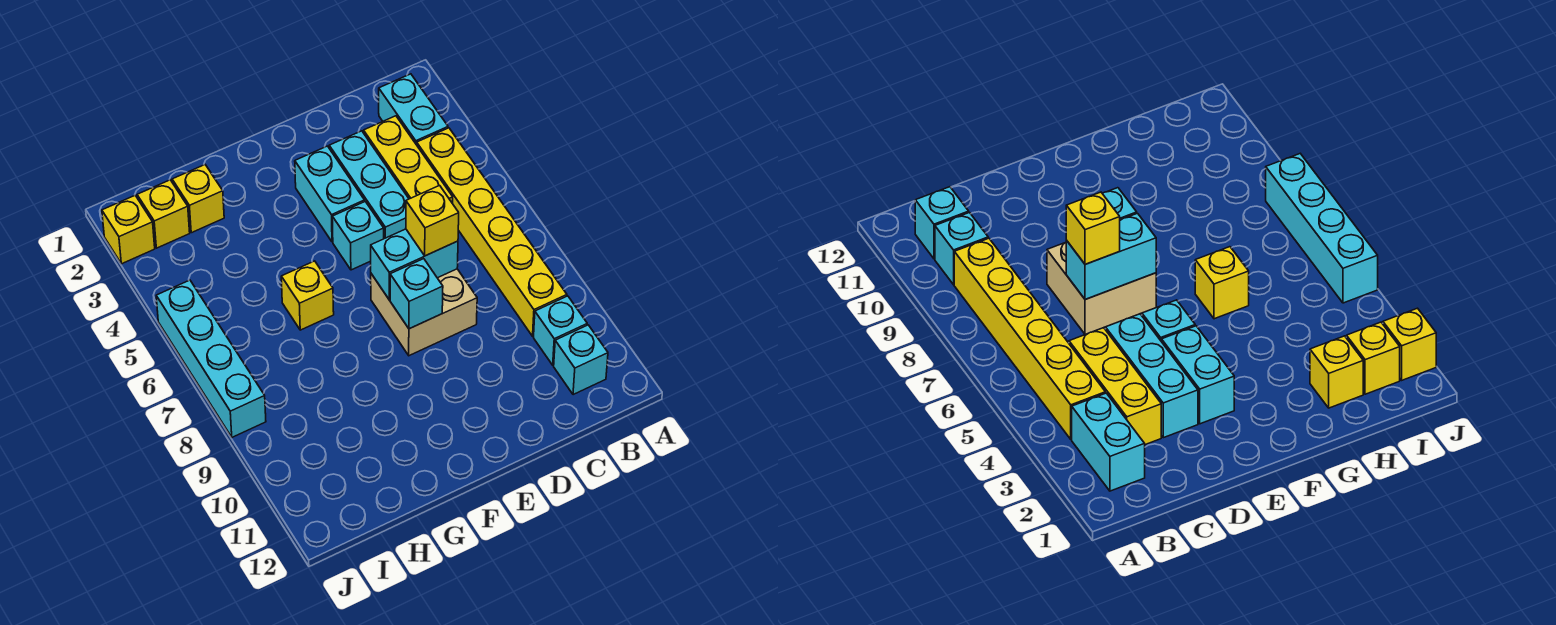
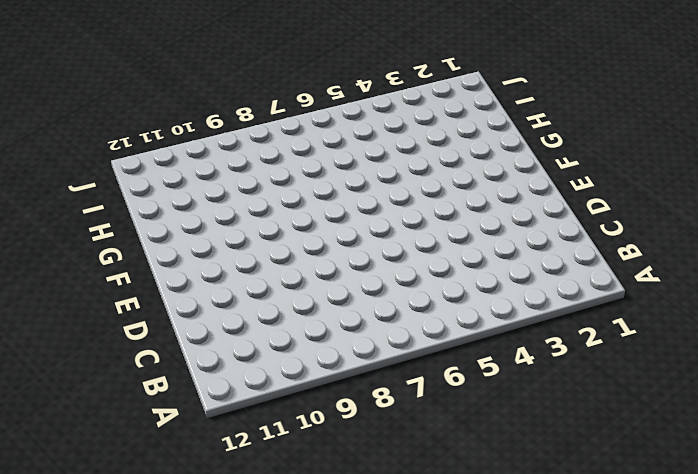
none -> cyan 1x2 brick [379,74,448,145]
none -> yellow 1x6 brick [417,128,567,336]
none -> cyan 1x1 brick [534,296,587,365]

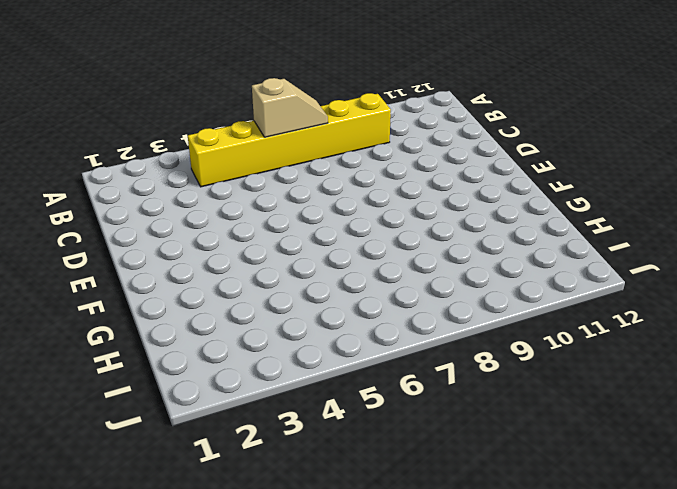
tan 1x2 slope [252,78,328,137] -> none
none -> cyan 1x2 brick [379,74,448,145]
none -> cyan 1x1 brick [534,296,587,365]
none -> cyan 1x1 brick [554,325,608,395]

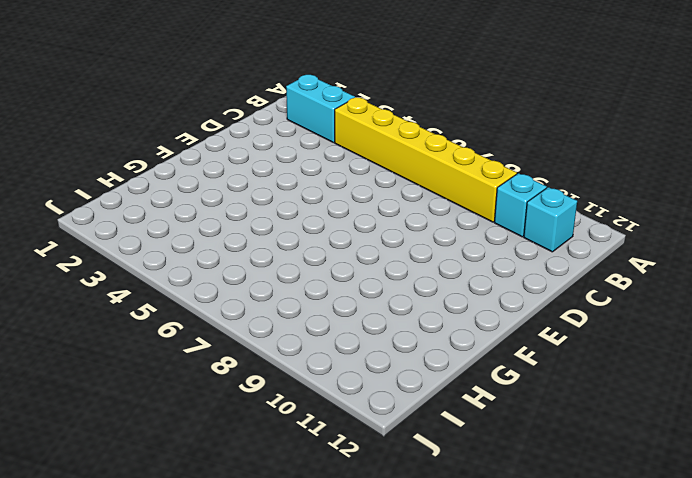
none -> yellow 1x3 brick [364,116,453,204]
none -> cyan 1x3 brick [329,131,409,239]
none -> tan 2x2 brick [371,269,477,356]

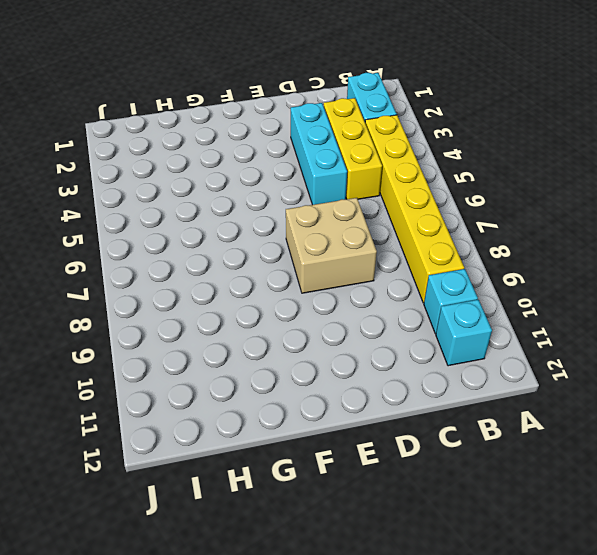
none -> cyan 1x2 brick [295,146,365,242]
none -> cyan 1x1 brick [332,202,384,270]
none -> yellow 1x1 brick [281,261,334,330]

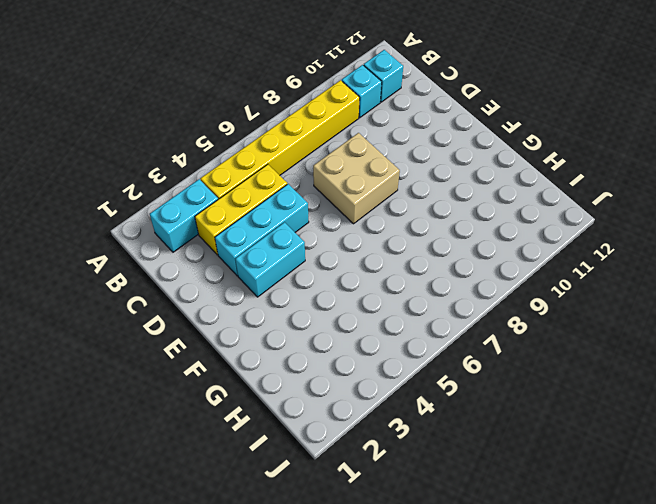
none -> cyan 1x1 brick [332,202,384,270]
none -> yellow 1x1 brick [281,261,334,330]
none -> yellow 1x1 brick [172,165,224,233]

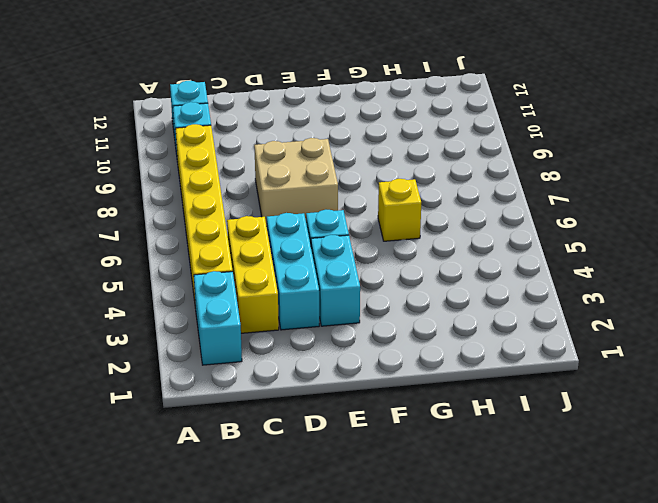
none -> yellow 1x1 brick [172,165,224,233]
none -> yellow 1x1 brick [137,180,190,248]
none -> yellow 1x1 brick [102,196,155,264]

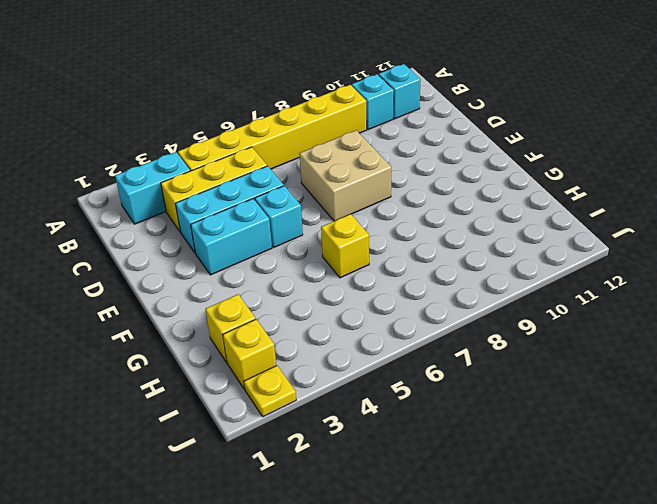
yellow 1x1 plate [244,365,296,417] -> yellow 1x1 brick [102,196,155,264]
none -> cyan 1x4 brick [156,280,266,437]
none -> cyan 1x2 brick [371,229,458,300]
none -> cyan 1x1 brick [390,259,443,329]

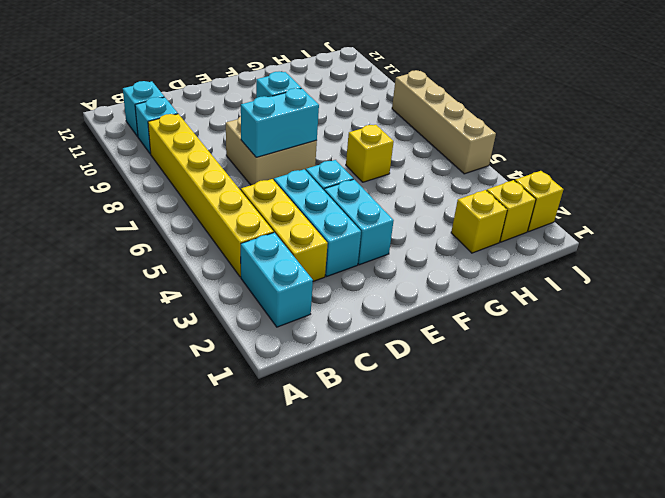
tan 1x4 brick [392,70,496,174] -> cyan 1x4 brick [156,280,266,437]
none -> yellow 1x1 brick [406,186,459,256]

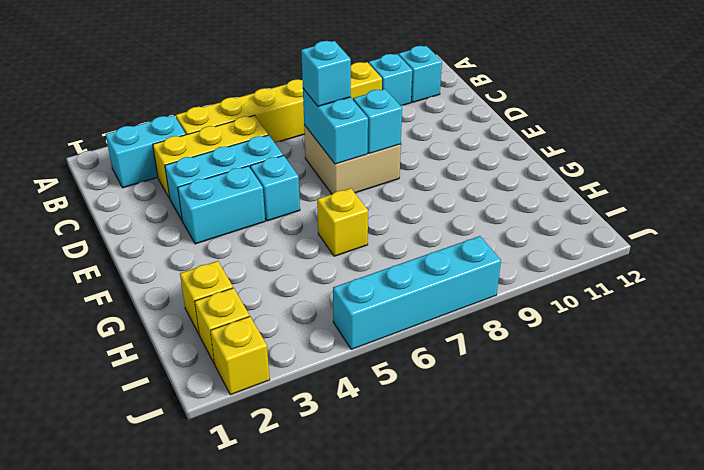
cyan 1x1 brick [301,41,351,106] -> yellow 1x1 brick [406,186,459,256]

